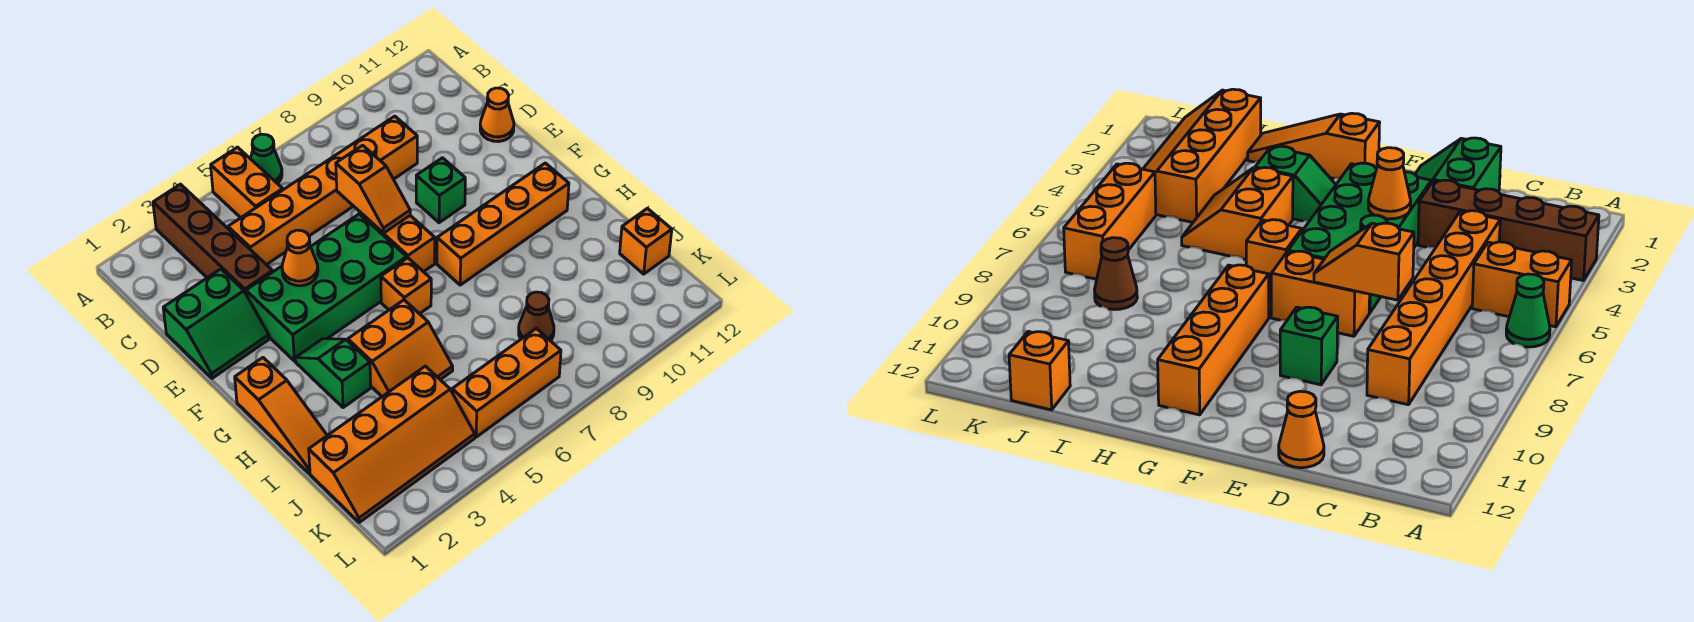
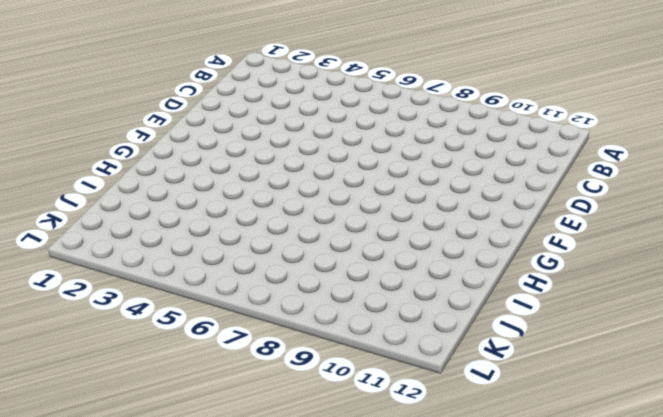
none -> brown 1x4 brick [153,184,273,293]
none -> orange 1x2 brick [211,147,283,218]
none -> green 1x1 cone [251,134,282,184]

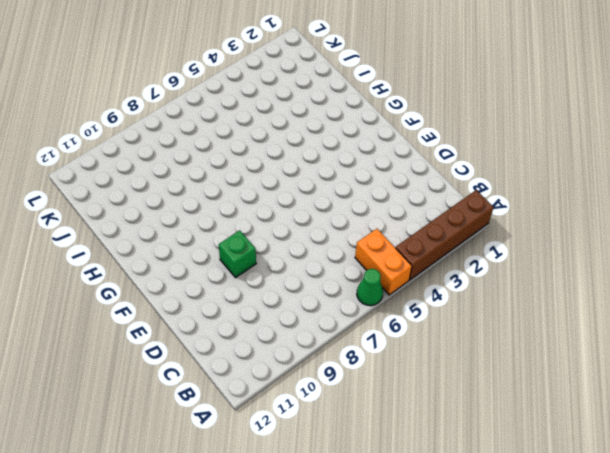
brown 1x4 brick [396,190,494,280] -> brown 1x4 brick turned to [153,184,273,293]
none -> orange 1x6 brick [228,116,417,265]
none -> green 2x2 slope [163,269,269,378]
none -> orange 1x1 cone [480,88,514,142]

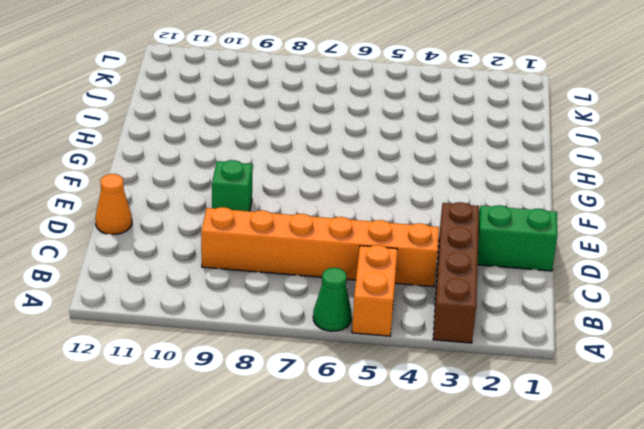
none -> green 2x4 brick [246,214,407,361]
none -> orange 1x2 brick [361,213,435,272]
none -> orange 1x3 slope [235,358,327,473]

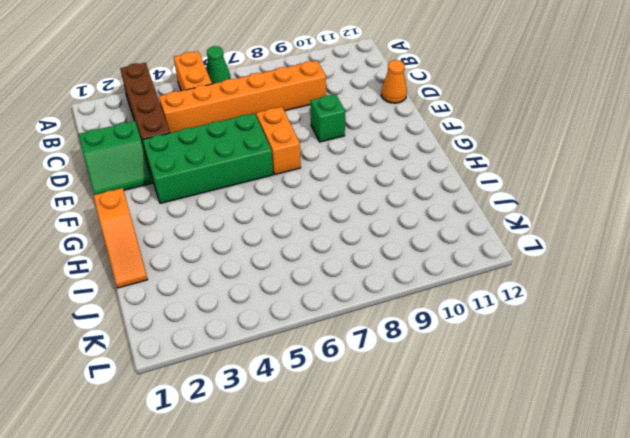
none -> green 1x2 slope [295,339,371,408]
none -> orange 1x1 brick [381,258,431,314]
none -> orange 1x4 brick [437,163,569,285]

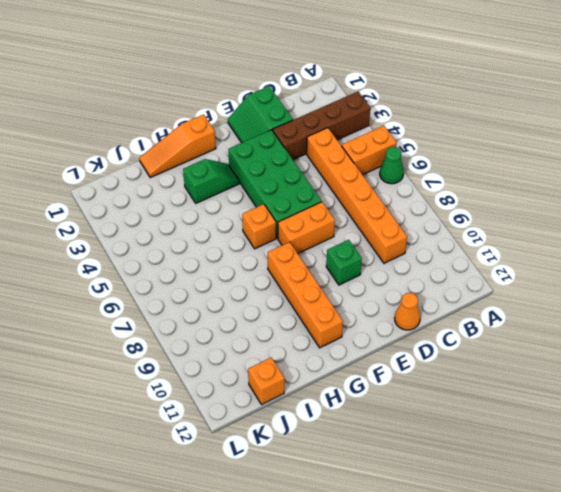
none -> orange 2x2 slope [348,300,453,396]
none -> orange 2x4 slope [309,366,475,523]
none -> brown 1x1 cone [519,292,554,341]

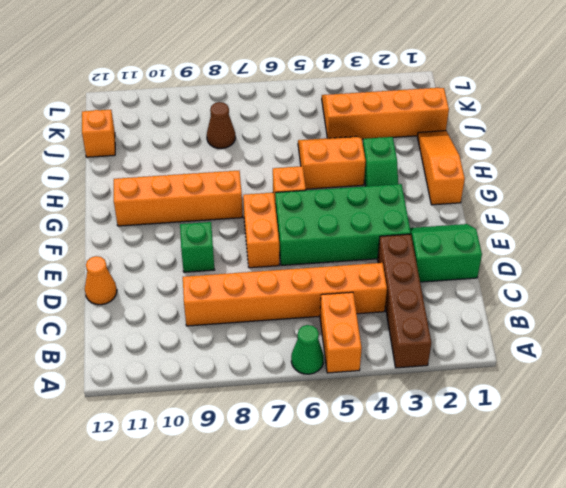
none -> orange 1x3 brick [452,328,561,437]
none -> orange 1x2 slope [336,145,410,233]
none -> orange 1x1 cone [282,230,318,286]

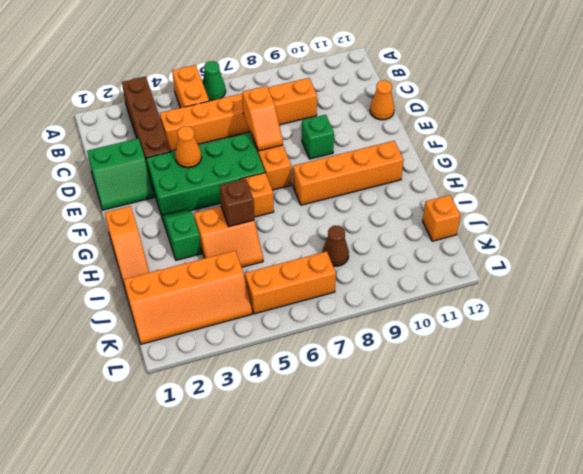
brown 1x1 brick [220,179,254,226] -> none

